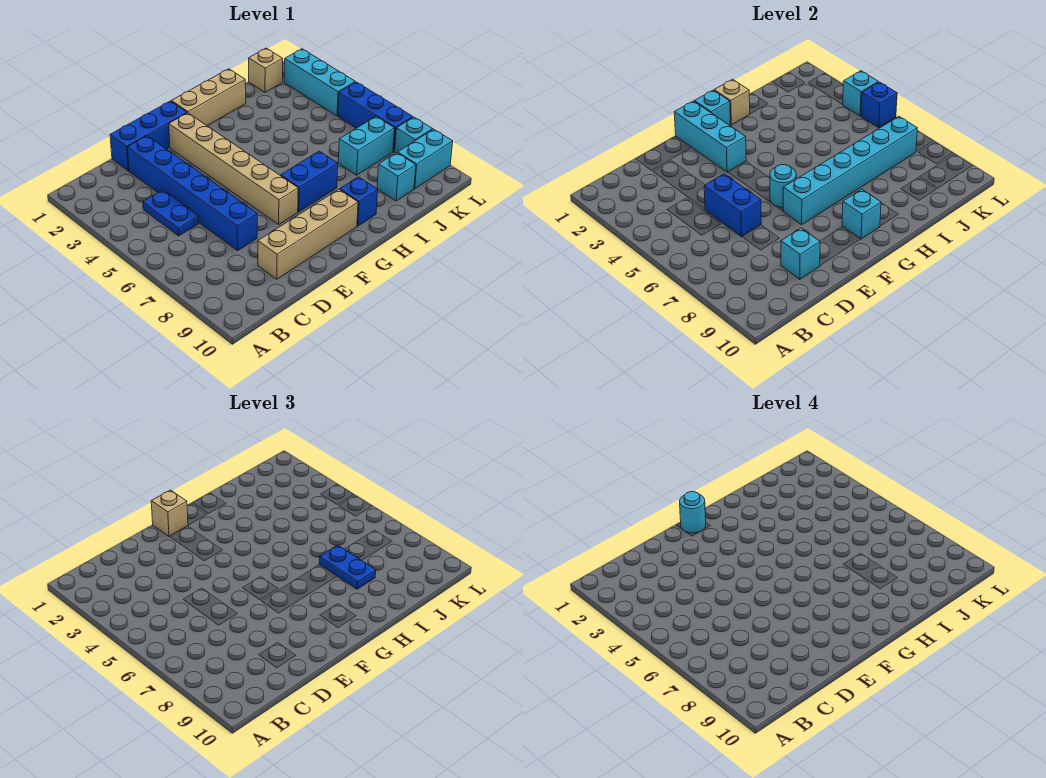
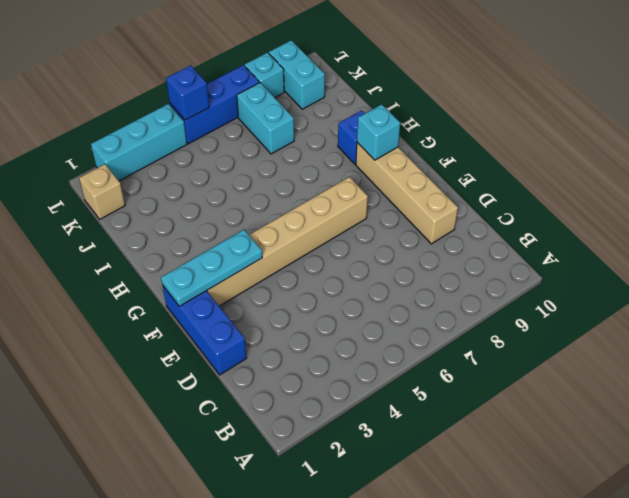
cyan 1x3 plate [161,230,262,306] -> cyan 1x3 brick [674,101,746,172]
none -> blue 1x2 plate [143,190,199,236]
none -> blue 1x6 brick [127,136,257,251]
none -> tan 1x3 brick [171,69,246,126]

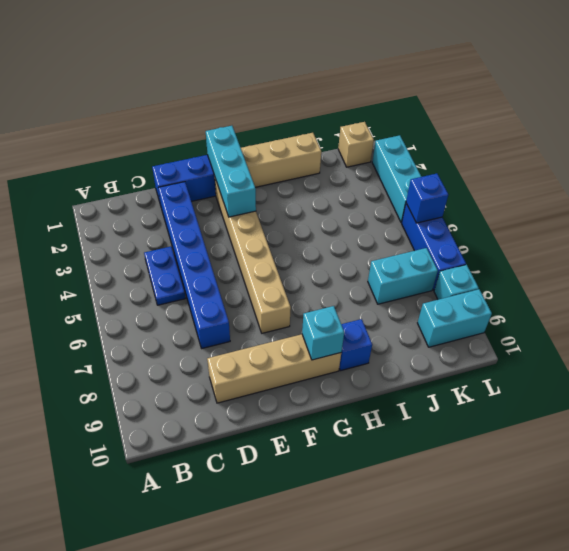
none -> blue 1x2 brick [281,151,338,212]
none -> cyan 1x1 brick [377,153,416,201]
none -> blue 1x2 brick [704,174,761,237]

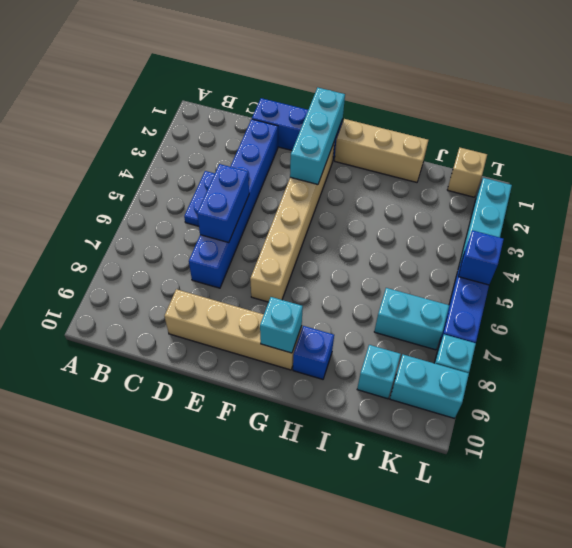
none -> blue 1x2 brick [281,151,338,212]
none -> cyan 1x1 brick [781,228,820,279]
none -> cyan 1x1 round brick [770,165,796,207]

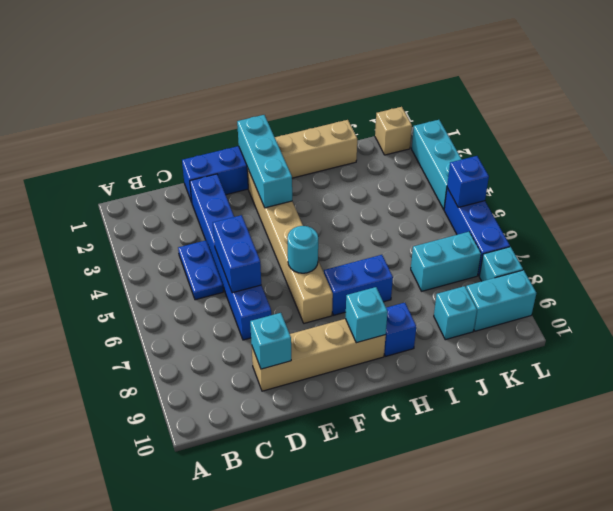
none -> cyan 1x6 brick [783,117,917,224]
none -> cyan 1x1 brick [694,90,730,125]
none -> tan 1x1 brick [714,79,750,125]

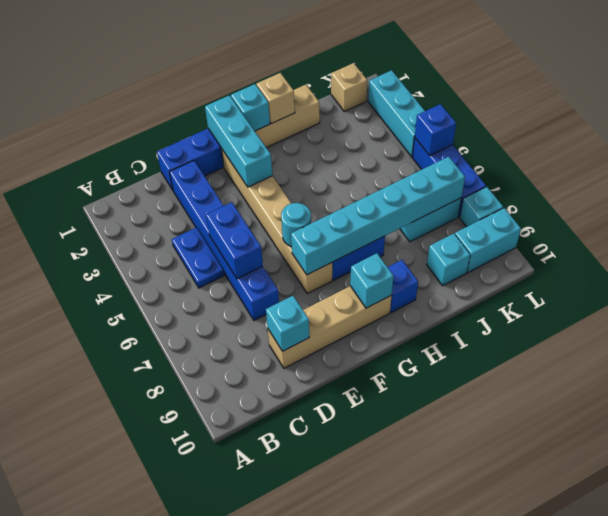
none -> cyan 1x1 brick [842,71,878,116]
none -> tan 1x1 brick [151,490,188,536]
none -> blue 1x2 plate [319,545,376,589]

